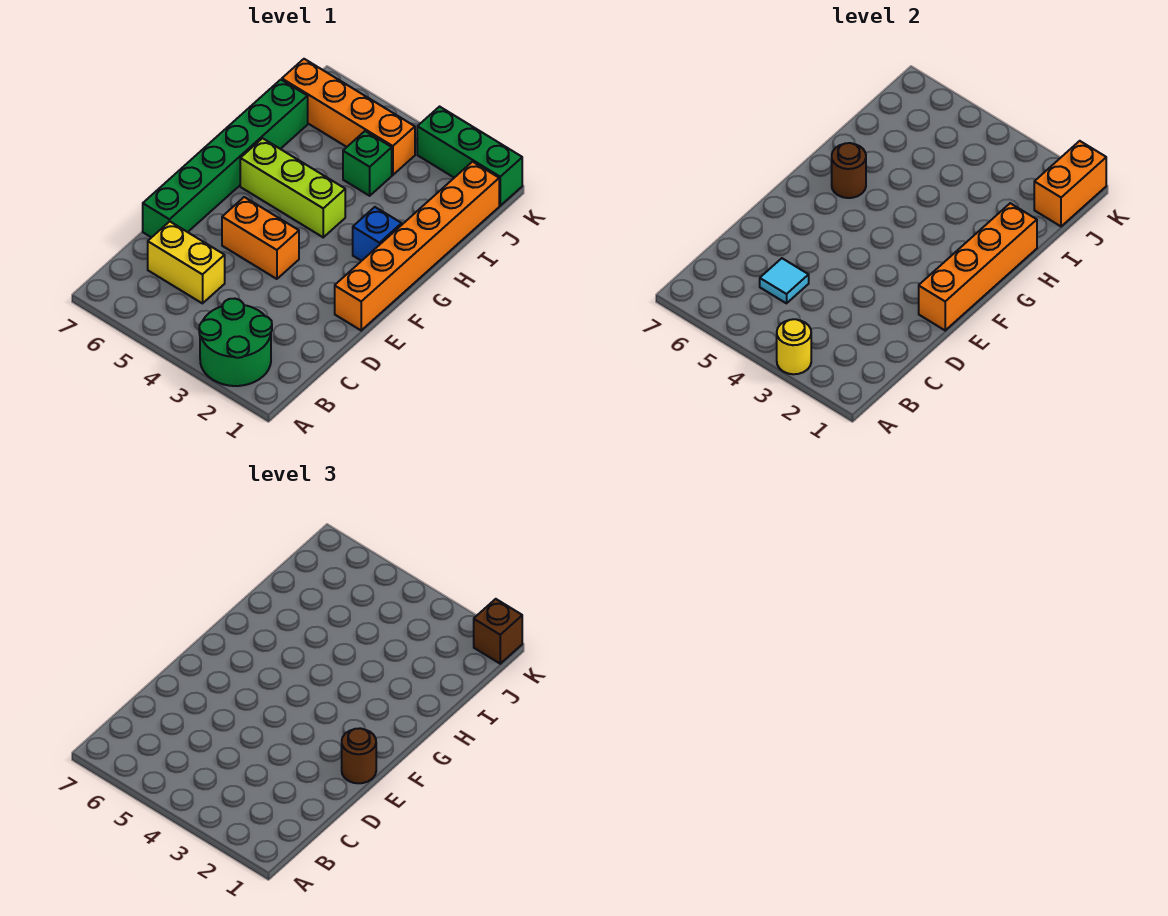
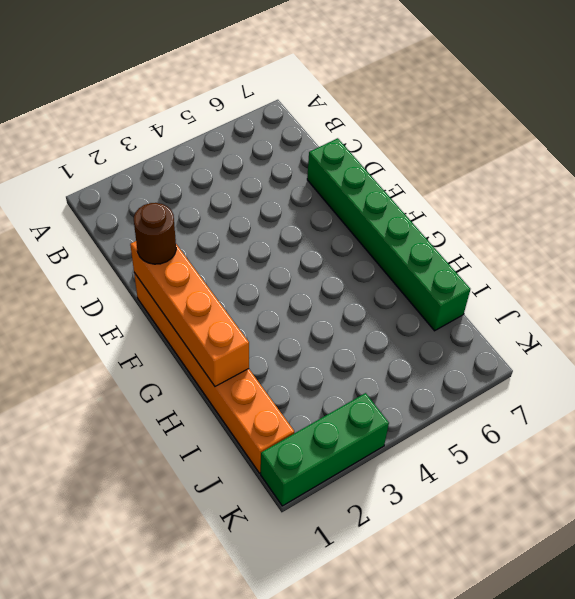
none -> green 2x2 round brick [199,299,272,386]
none -> yellow 1x2 brick [148,222,225,303]
none -> orange 1x2 brick [222,197,299,279]

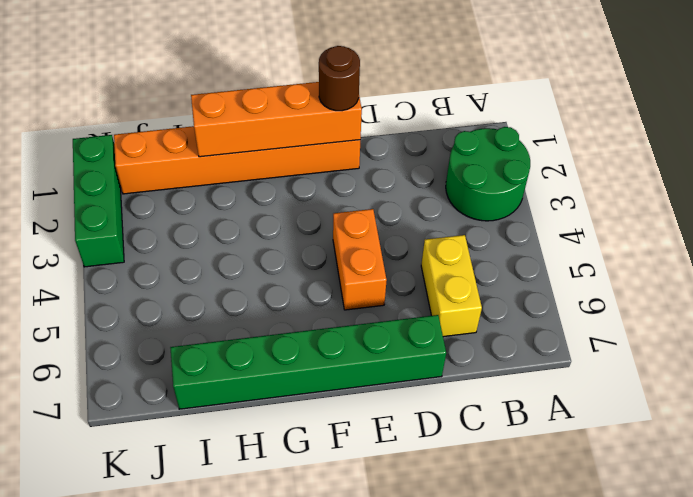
none -> blue 1x1 brick [353,207,402,261]
none -> lime 1x3 brick [240,138,345,237]
none -> green 1x1 brick [343,131,392,196]

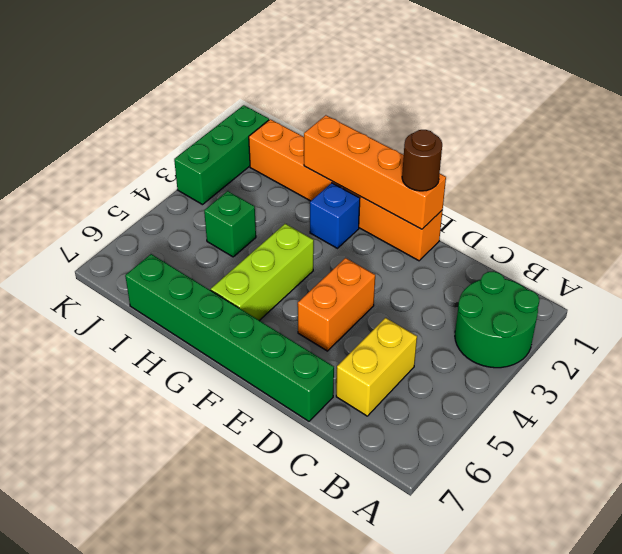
none -> orange 1x4 brick [282,59,415,175]
none -> yellow 1x1 round brick [777,319,811,374]
none -> cyan 1x1 tile [760,258,809,303]

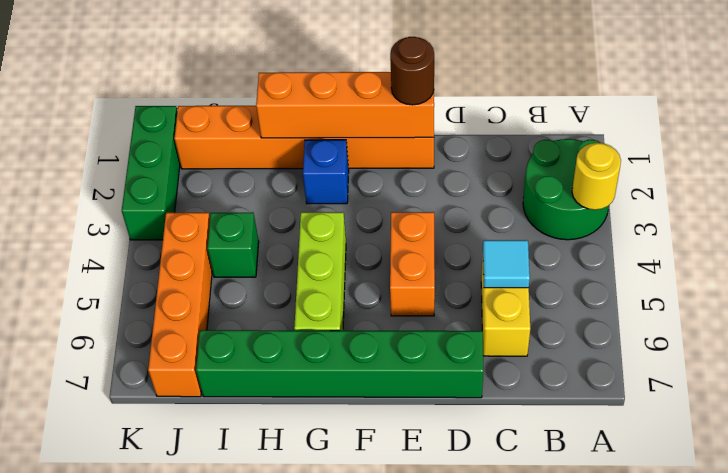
none -> brown 1x1 round brick [831,143,866,198]
none -> orange 1x2 brick [1034,141,1106,226]
none -> brown 1x1 brick [474,599,522,664]

